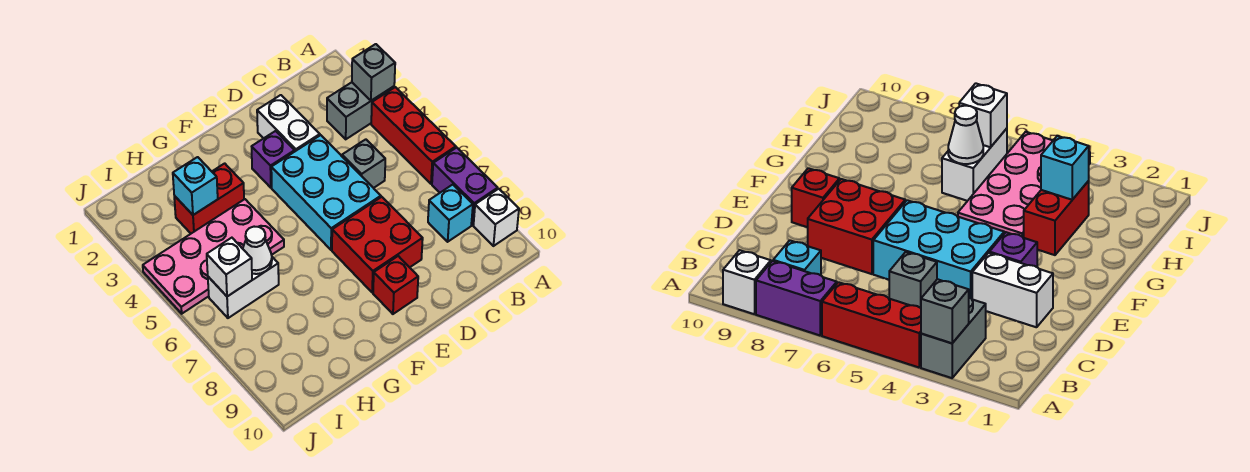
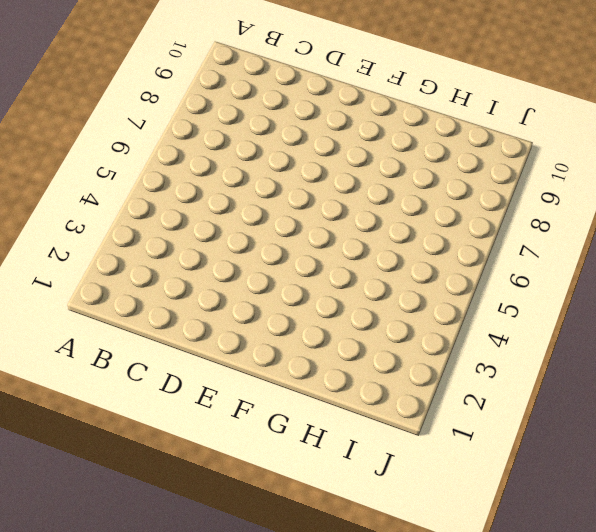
none -> grey 1x2 brick [327,82,394,139]
none -> red 1x3 brick [371,87,456,184]
none -> purple 1x2 brick [432,148,498,225]

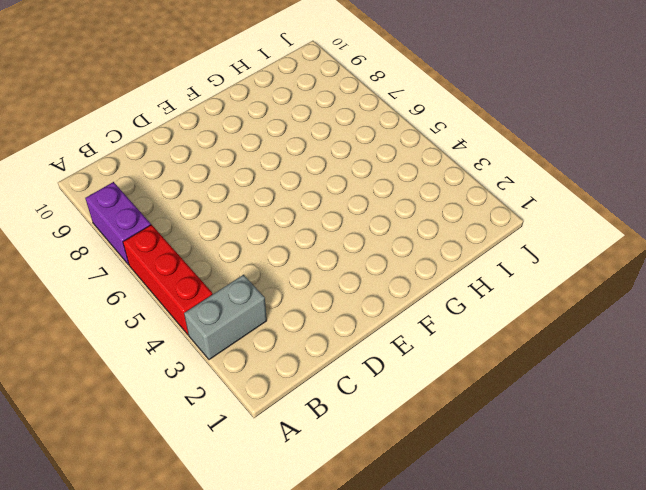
none -> white 1x1 brick [473,189,519,246]
none -> cyan 1x1 brick [428,185,473,242]
none -> grey 1x1 brick [342,139,385,188]

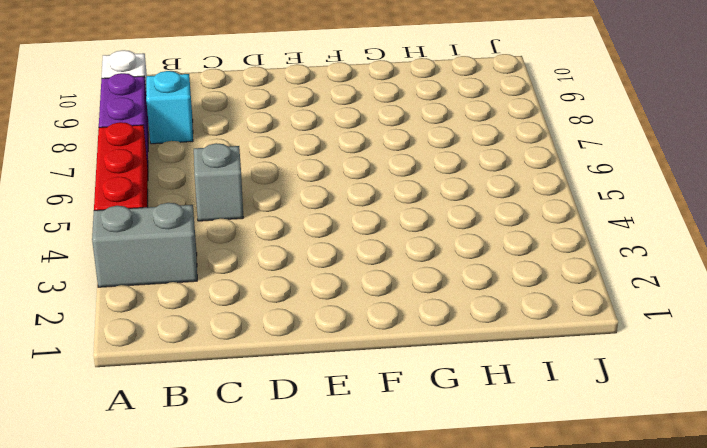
none -> white 1x2 brick [257,95,320,151]
none -> cyan 2x3 brick [271,135,381,250]
none -> red 2x2 brick [332,197,423,293]

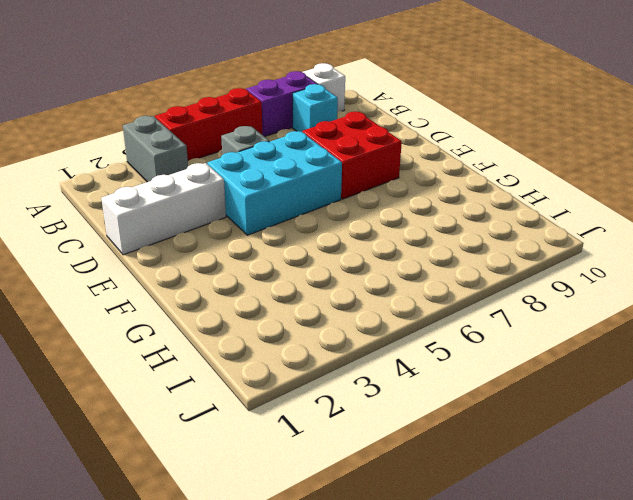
white 1x3 brick [101,163,226,255] -> white 1x2 brick [257,95,320,151]
none -> purple 1x1 brick [252,131,295,188]
none -> red 1x1 brick [373,256,418,314]
none -> red 1x2 brick [174,163,244,233]

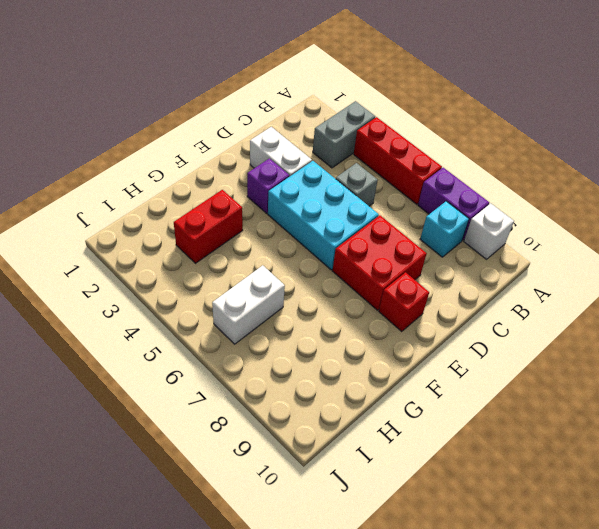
none -> pink 2x4 plate [143,199,284,314]
none -> grey 1x1 brick [352,44,395,101]
none -> cyan 1x1 brick [173,157,218,215]

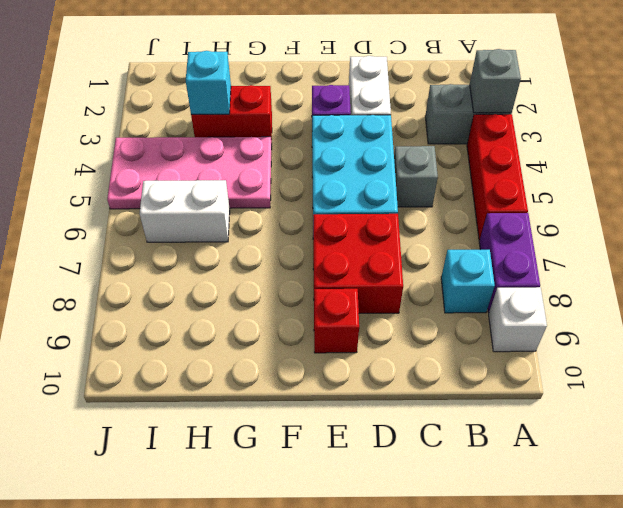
none -> white 1x1 cone [243,227,272,274]
none -> white 1x1 brick [207,238,252,296]

